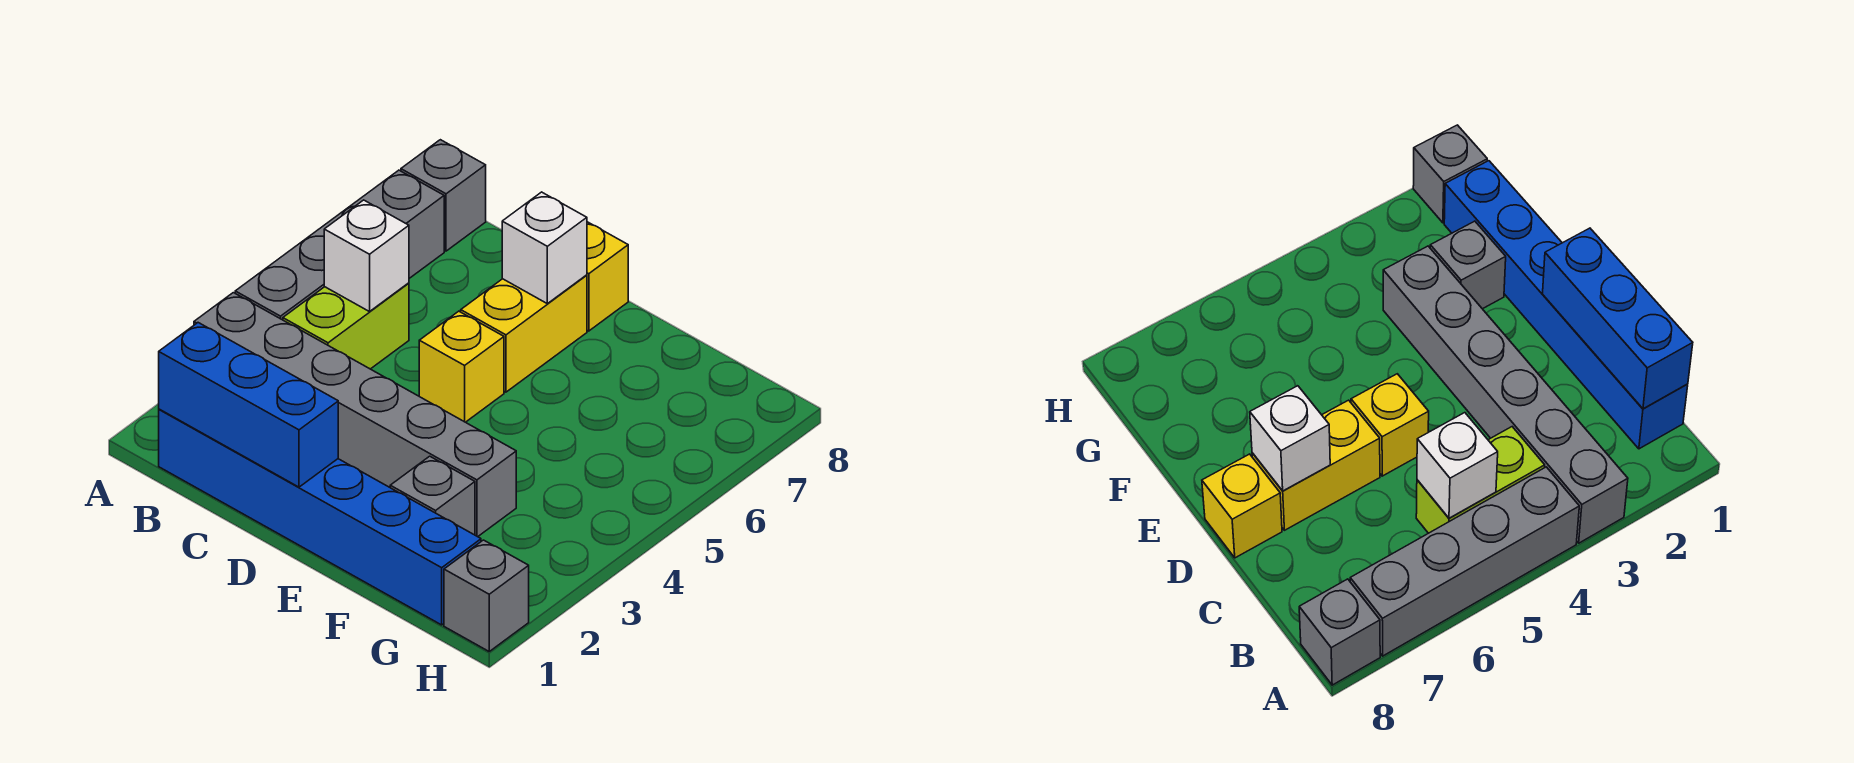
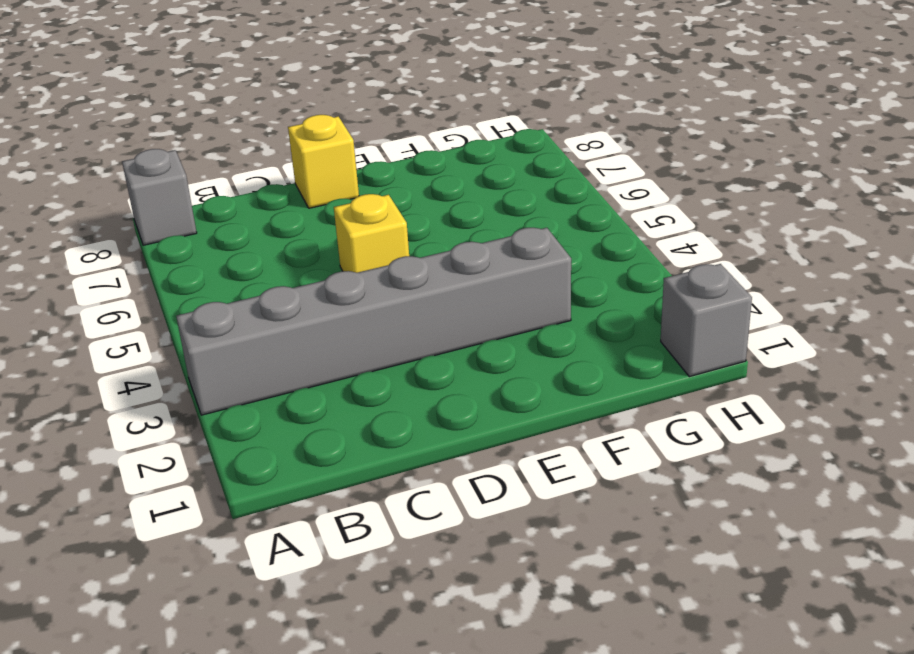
none -> grey 1x4 brick [235,170,444,320]
none -> blue 1x6 brick [159,409,481,625]
none -> lime 1x2 brick [283,283,409,369]

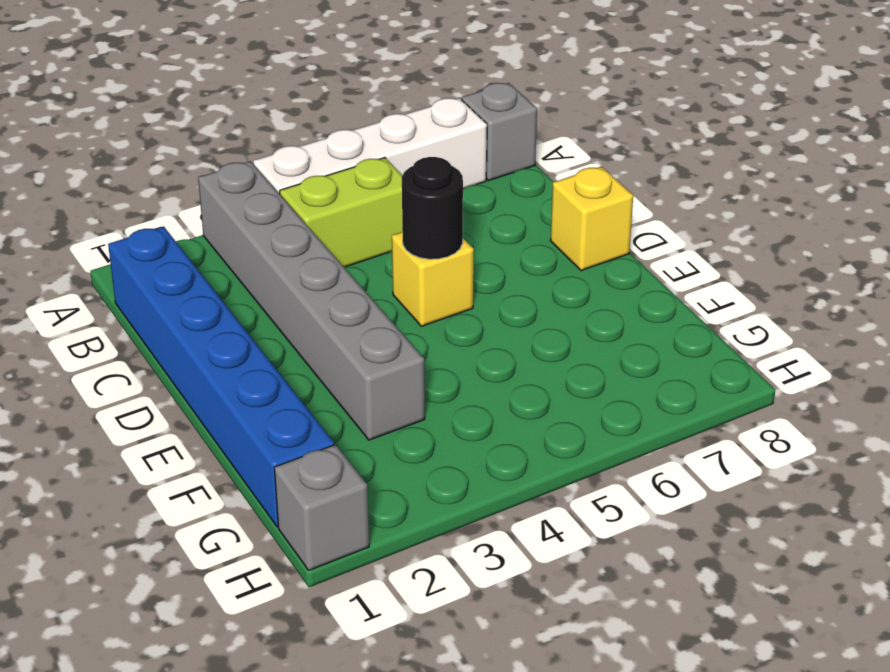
white 1x4 brick [253,98,487,194] -> grey 1x4 brick [235,170,444,320]
black 1x1 round brick [402,157,463,259] -> none
none -> yellow 1x2 brick [461,275,587,392]
none -> grey 1x1 brick [390,456,475,535]
none -> blue 1x3 brick [159,323,338,487]

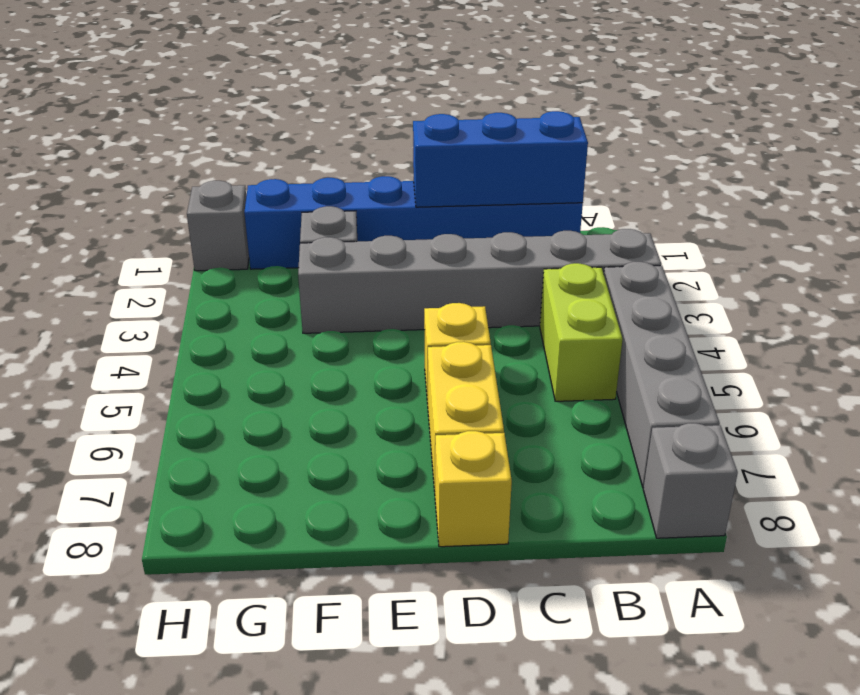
none -> white 1x1 brick [324,200,409,312]
none -> white 1x1 brick [502,192,587,304]

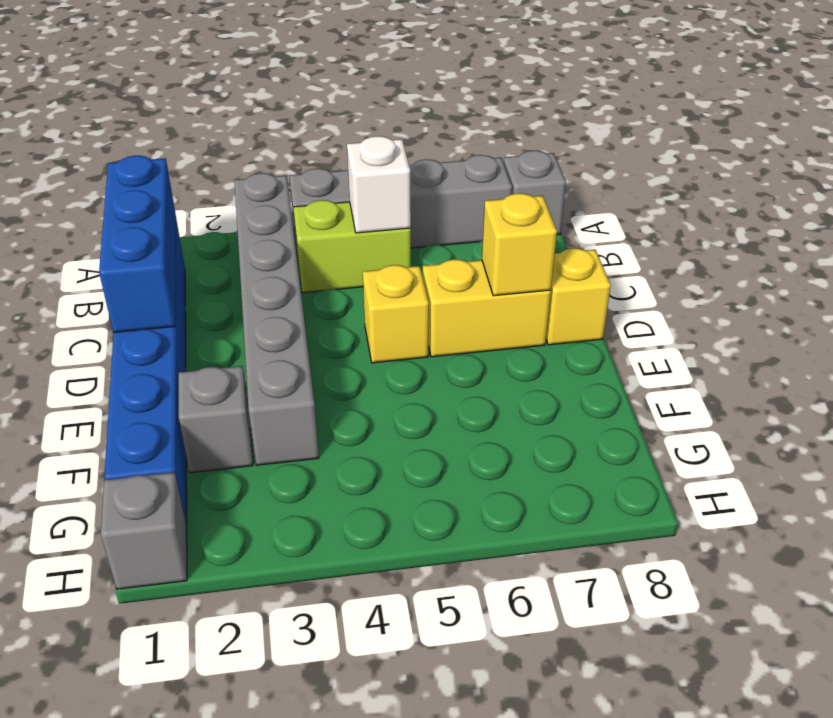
yellow 1x1 brick [482,193,557,296] -> white 1x1 brick [502,192,587,304]

